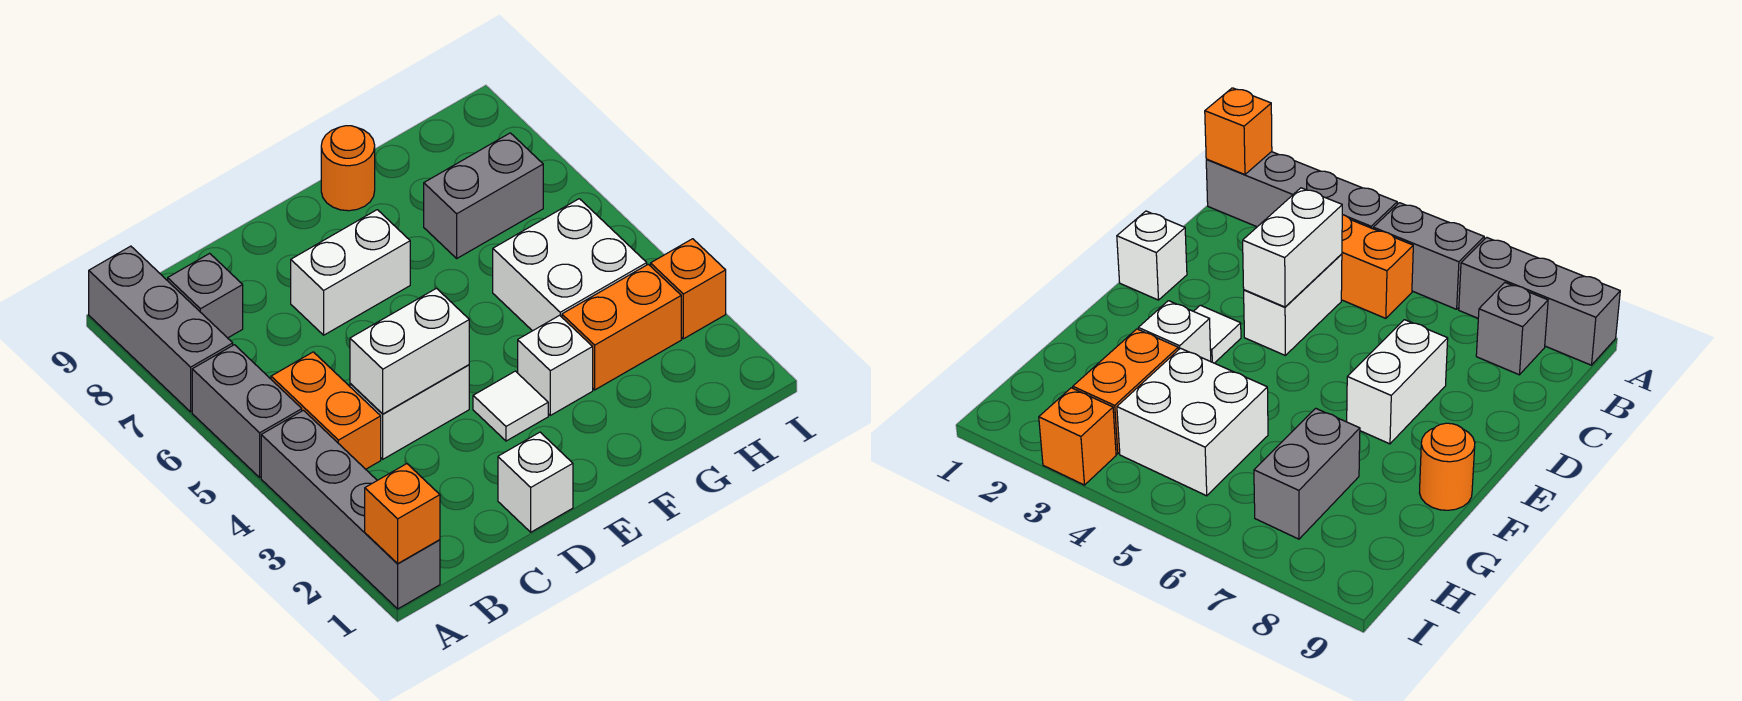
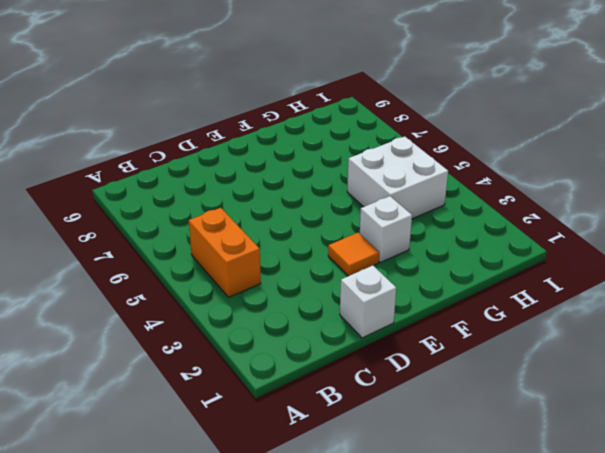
orange 1x1 tile [328,233,379,276] -> white 1x1 tile [473,371,548,441]
none -> grey 1x4 brick [261,410,440,609]
none -> grey 1x2 brick [192,345,302,477]
none -> grey 1x3 brick [89,246,233,412]

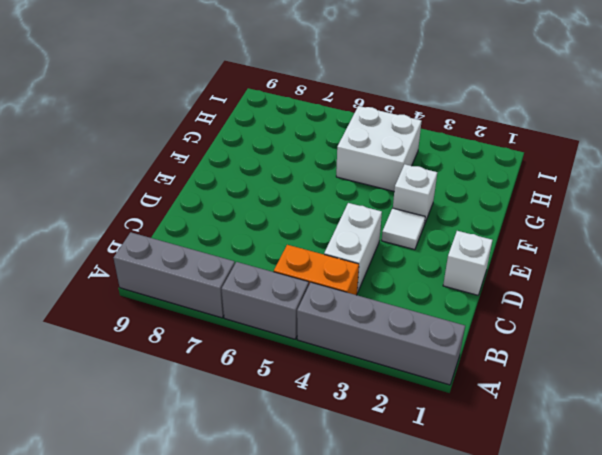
none -> grey 1x1 brick [168,253,243,338]
none -> white 1x2 brick [291,210,410,335]
none -> orange 1x1 round brick [321,126,375,211]

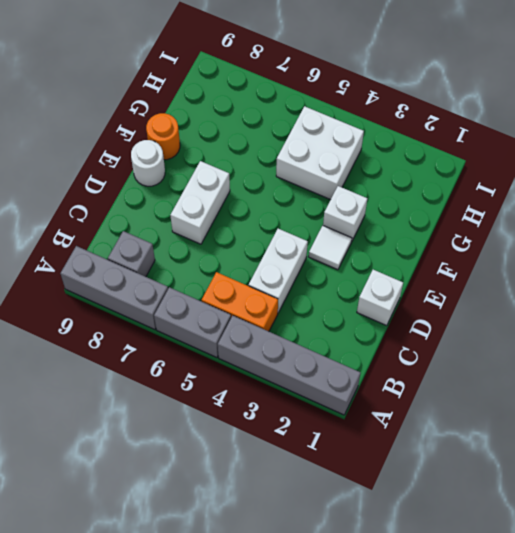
white 1x1 round brick [131,140,165,186] -> none
none -> orange 1x2 brick [562,264,681,390]
none -> grey 1x2 brick [424,133,543,258]
none -> orange 1x1 brick [651,239,726,339]

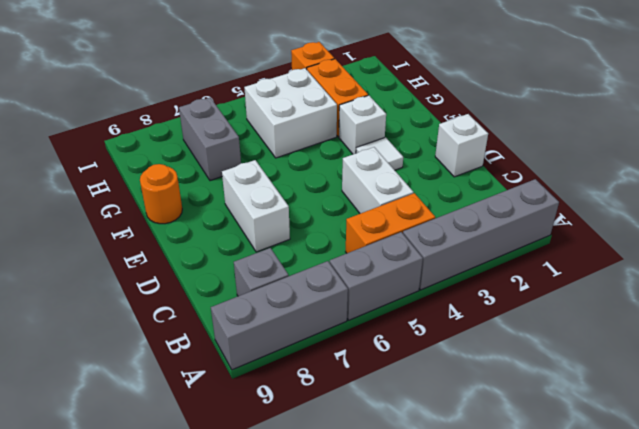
none -> orange 1x1 brick [365,464,440,564]
none -> white 1x2 brick [350,288,469,414]

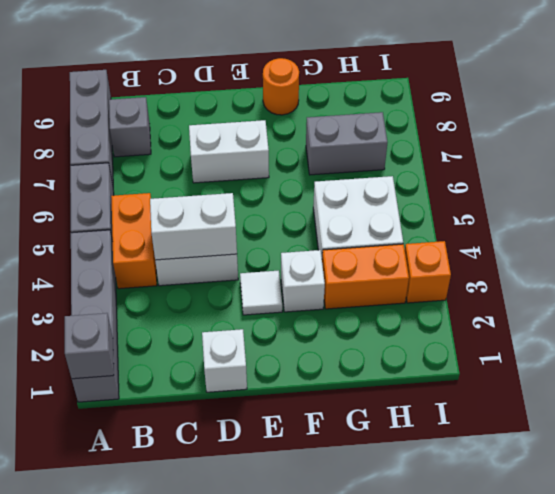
grey 1x1 brick [65,313,114,379] -> orange 1x1 brick [365,464,440,564]

